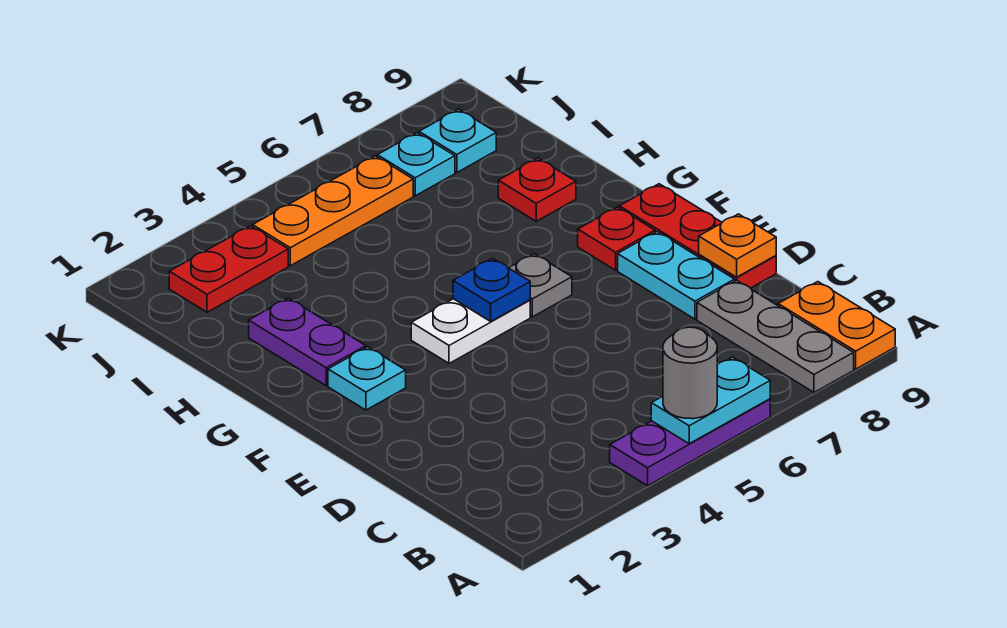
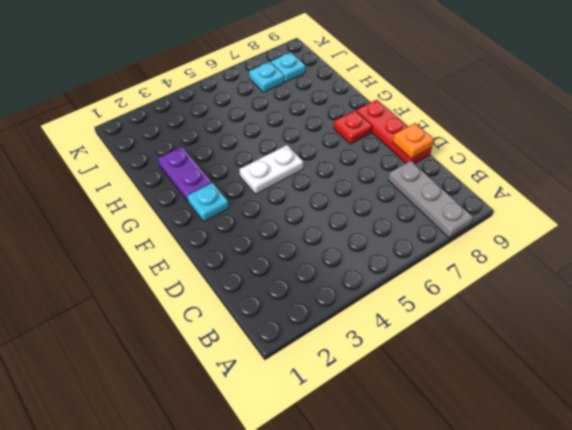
none -> purple 1x3 plate [610,399,770,486]
none -> orange 1x2 plate [778,282,895,369]
none -> cyan 1x2 plate [618,232,735,319]

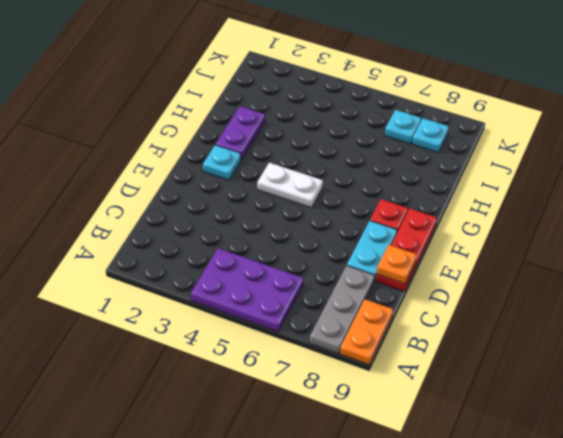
purple 2x3 plate [191,248,303,332] -> purple 1x3 plate [610,399,770,486]
none -> grey 1x1 plate [509,254,572,317]
none -> red 1x1 plate [498,158,576,221]
none -> red 1x2 plate [169,226,288,312]

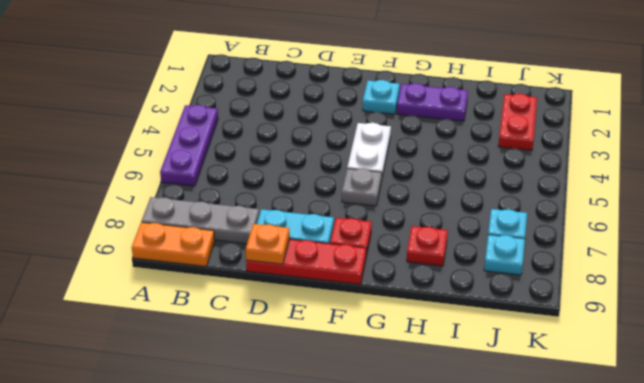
none -> orange 1x3 plate [253,156,413,266]
none -> cyan 1x2 plate [651,357,770,444]
none -> blue 1x1 plate [453,258,530,321]

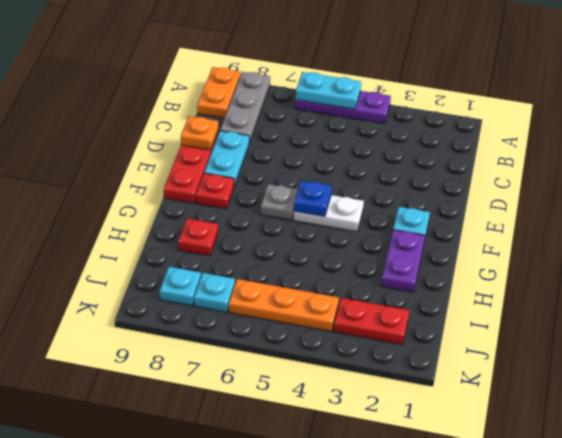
none -> grey 1x1 round brick [663,327,717,419]

